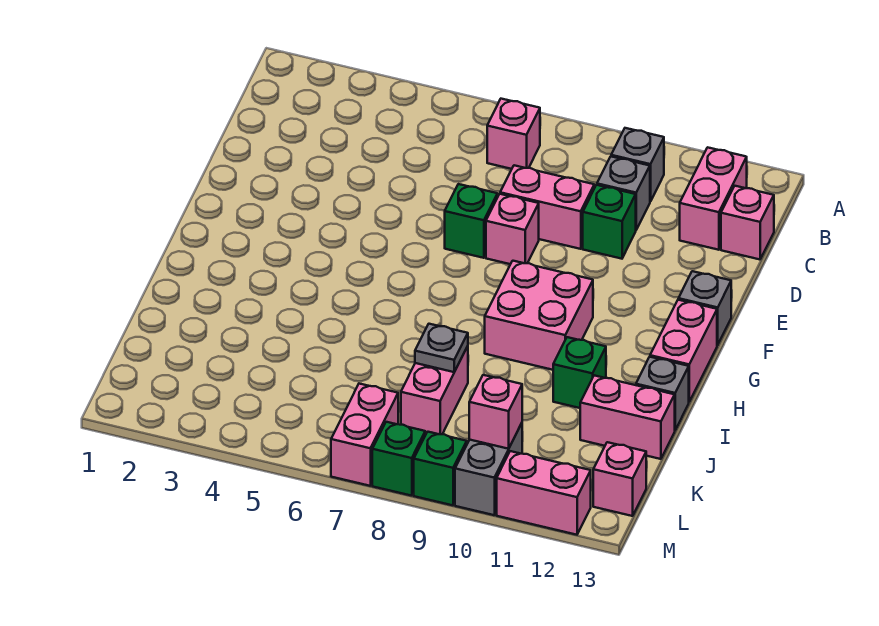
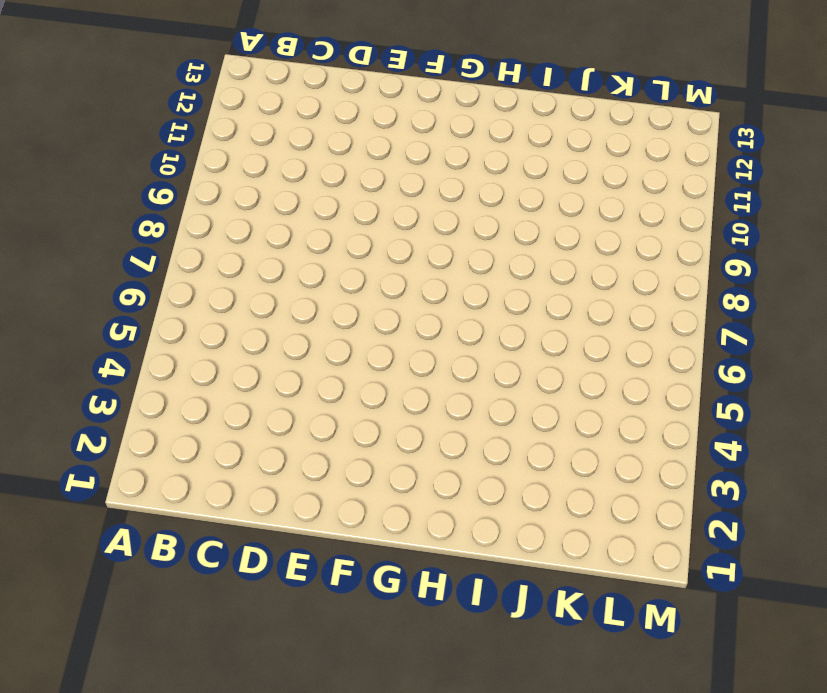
none -> pink 1x1 brick [487,99,540,169]
none -> grey 1x1 brick [611,128,664,202]
none -> pink 1x2 brick [680,147,747,250]

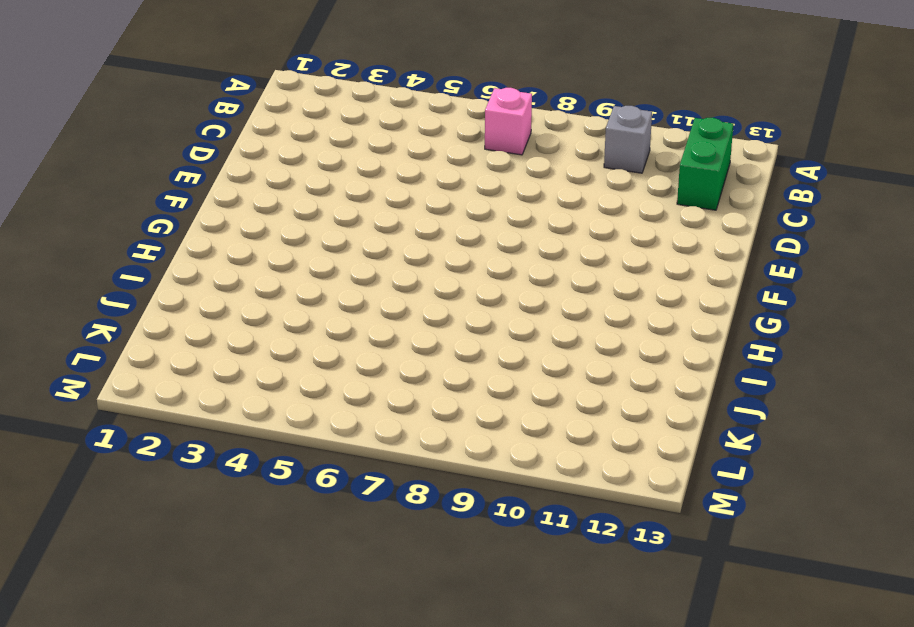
green 1x2 brick [677,118,733,210] -> pink 1x2 brick [680,147,747,250]
none -> grey 1x1 brick [597,157,650,230]
none -> pink 1x1 brick [721,186,774,259]
none -> pink 1x2 brick [500,165,594,249]

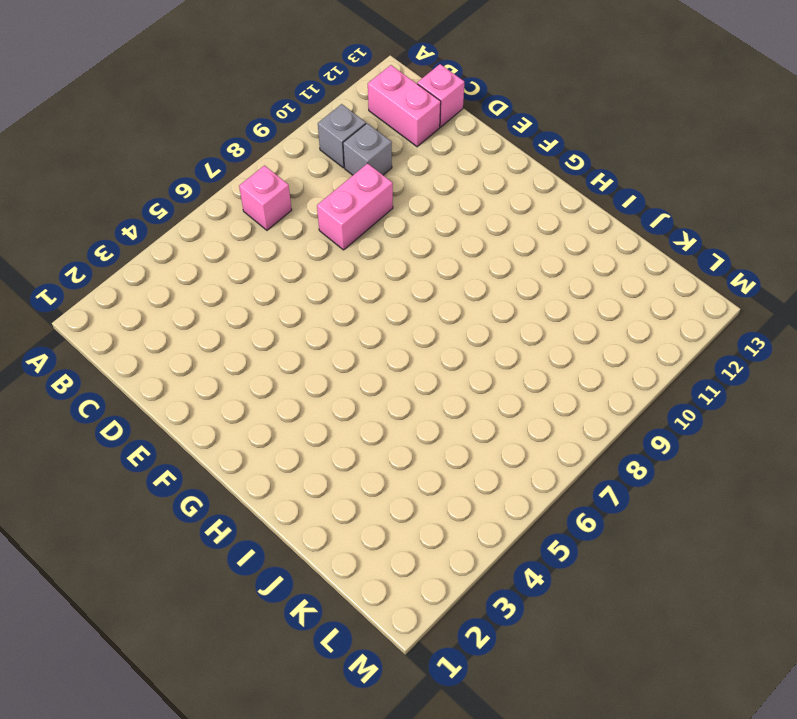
none -> green 1x1 brick [583,185,636,259]
none -> green 1x1 brick [445,184,497,258]
none -> pink 1x1 brick [486,194,539,264]

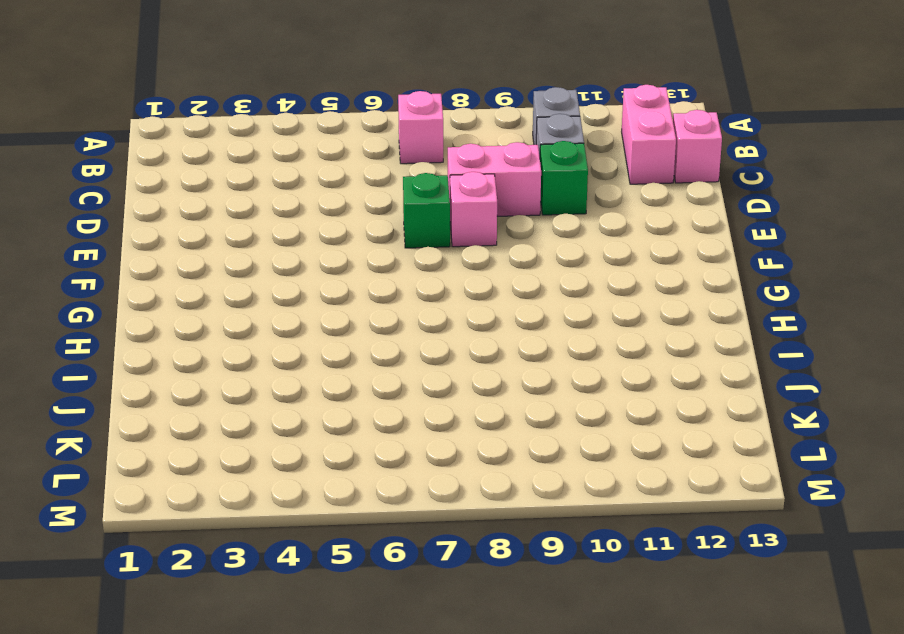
none -> grey 1x1 brick [678,271,731,345]
none -> pink 2x2 brick [485,261,593,370]
none -> pink 1x2 brick [650,300,717,402]

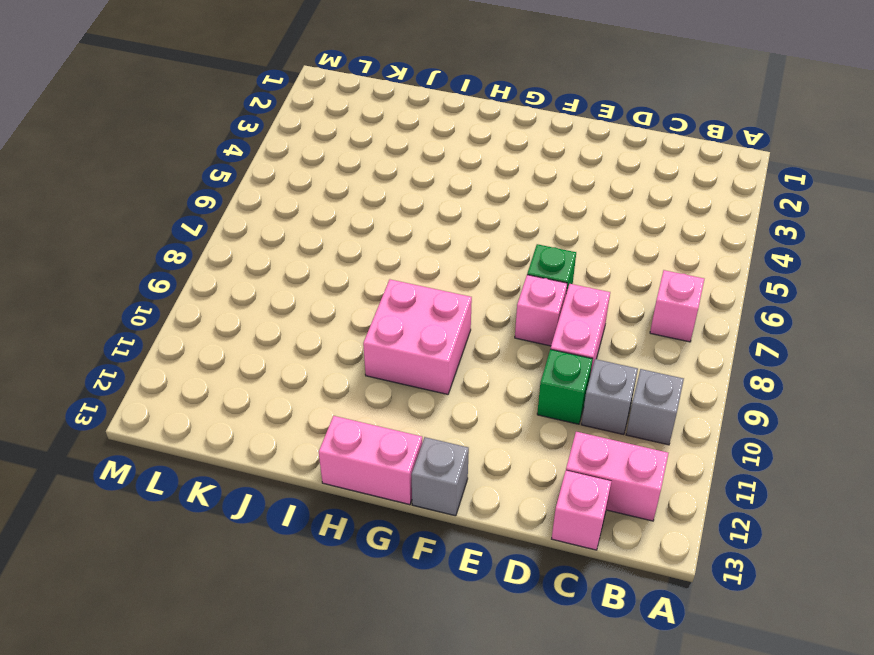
none -> green 1x1 brick [553,337,606,408]
none -> grey 1x1 brick [636,357,689,430]
none -> pink 1x2 brick [401,346,468,435]

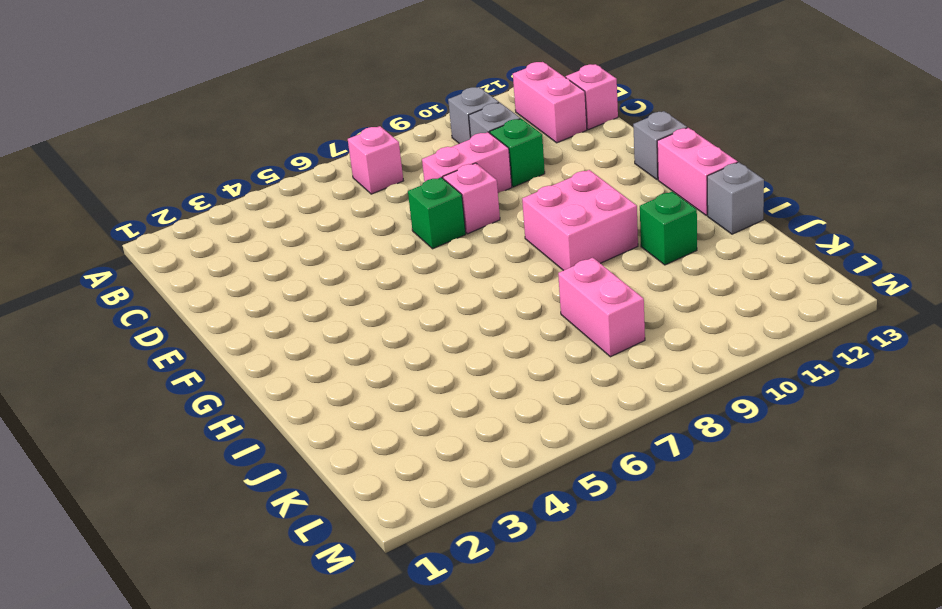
none -> pink 1x2 brick [580,375,675,459]
none -> pink 1x2 brick [331,384,398,486]
none -> grey 1x2 brick [455,423,522,515]

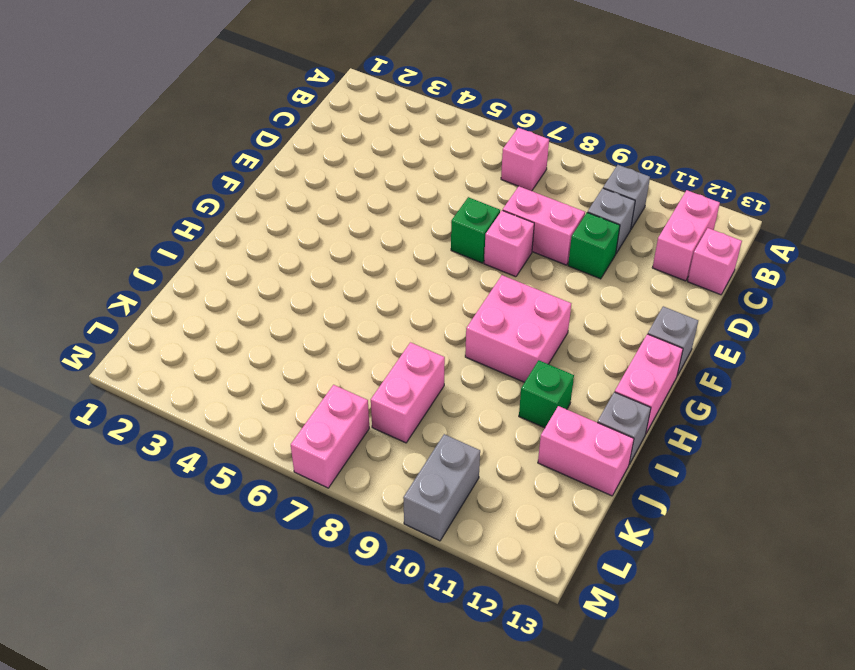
none -> pink 1x1 brick [593,442,646,516]
none -> green 1x1 brick [372,422,425,496]
none -> green 1x1 brick [414,432,467,505]

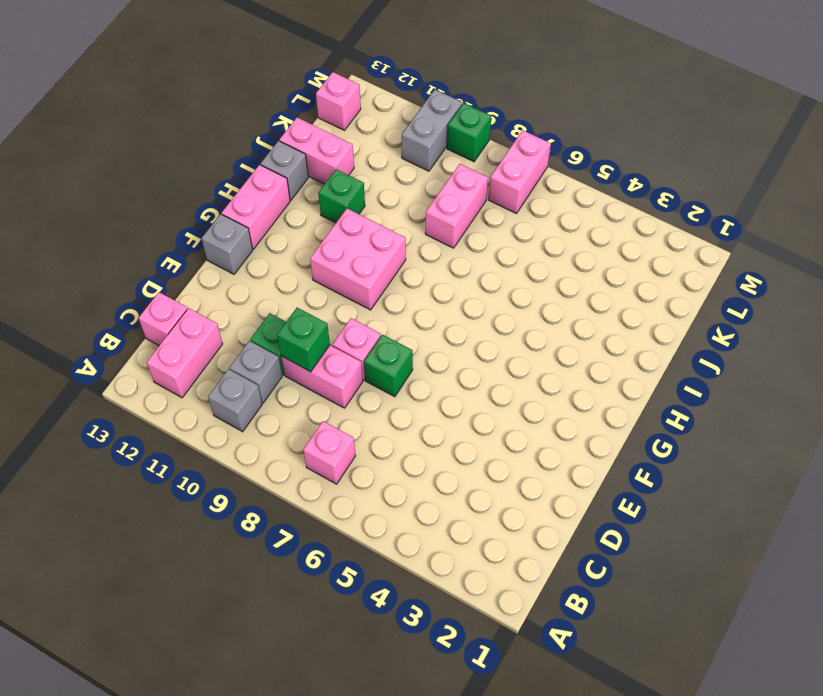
green 1x1 brick [277,308,330,372] -> green 1x1 brick moved to [372,422,425,496]
none -> pink 1x2 brick [497,451,591,535]
none -> grey 1x1 plate [415,324,468,372]
none -> pink 1x1 brick [469,375,522,449]

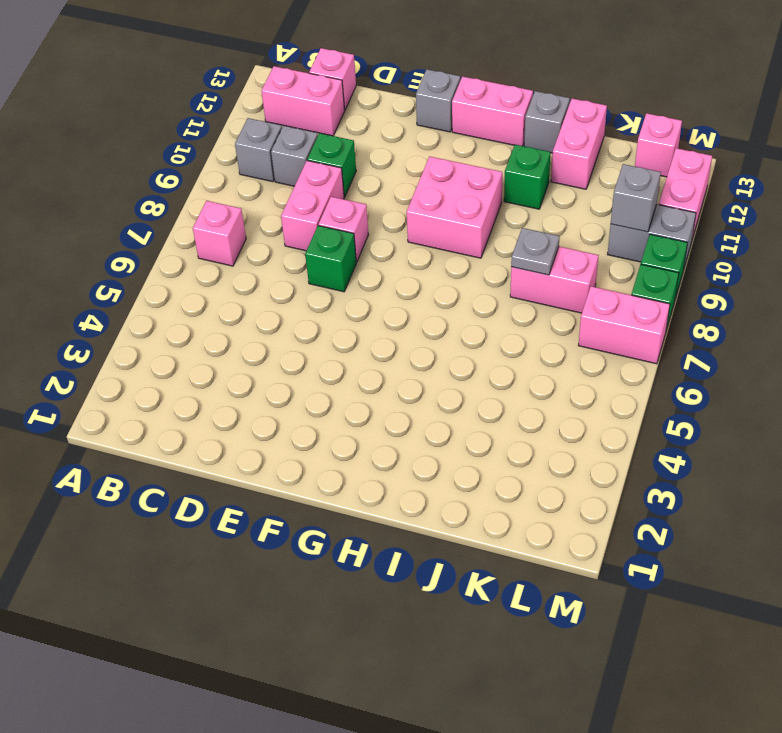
grey 1x1 brick [611,164,661,232] -> pink 1x1 brick [469,375,522,449]

